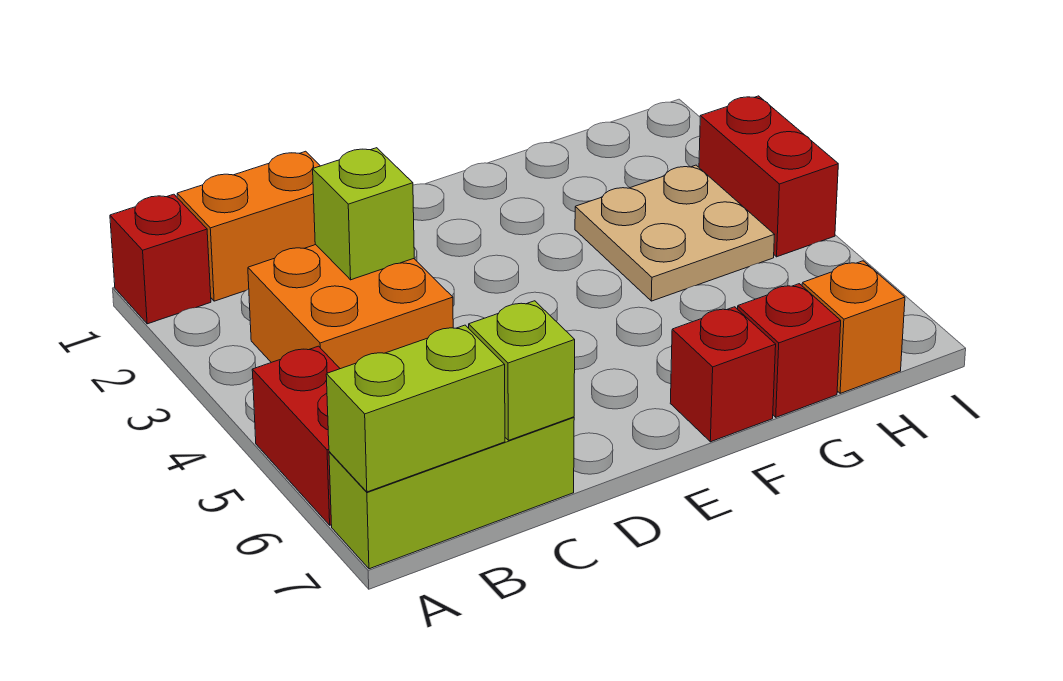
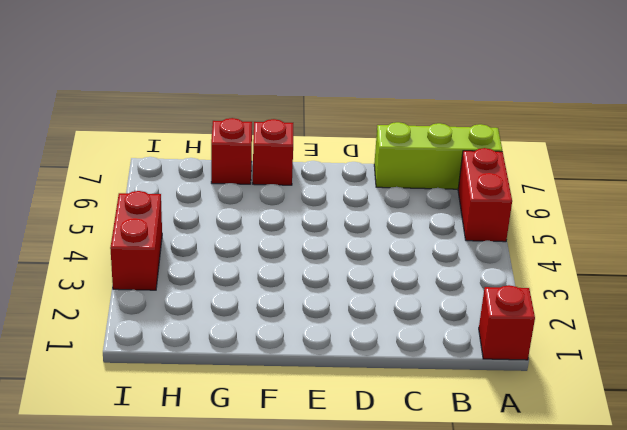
none -> orange 1x2 brick [177,151,320,301]
none -> orange 2x2 brick [248,245,453,369]
none -> tan 2x2 plate [575,165,774,301]

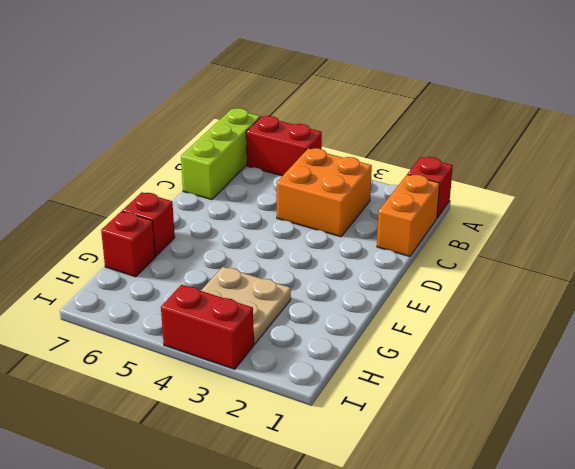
none -> orange 1x1 brick [802,261,905,394]
none -> lime 1x2 brick [326,325,505,492]
none -> lime 1x1 brick [313,148,414,280]

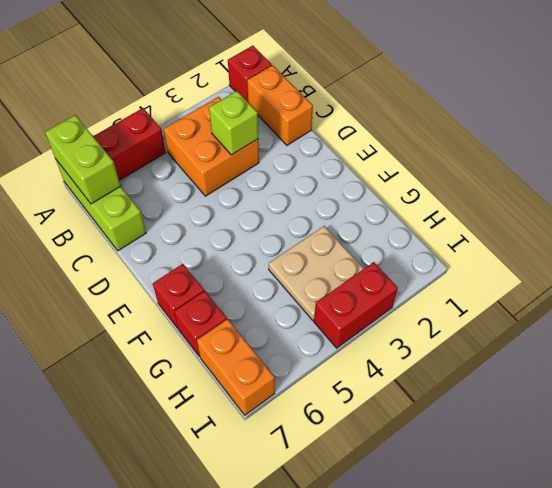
orange 1x2 brick [197,319,275,415] -> orange 1x1 brick [802,261,905,394]
none -> lime 1x1 brick [469,301,575,440]

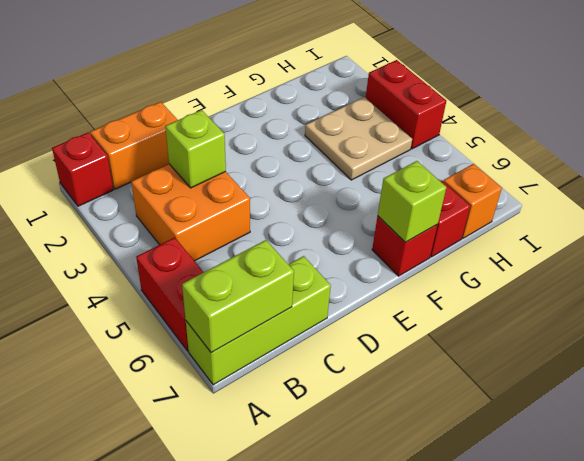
lime 1x1 brick [378,161,446,242] -> lime 1x1 brick moved to [469,301,575,440]

